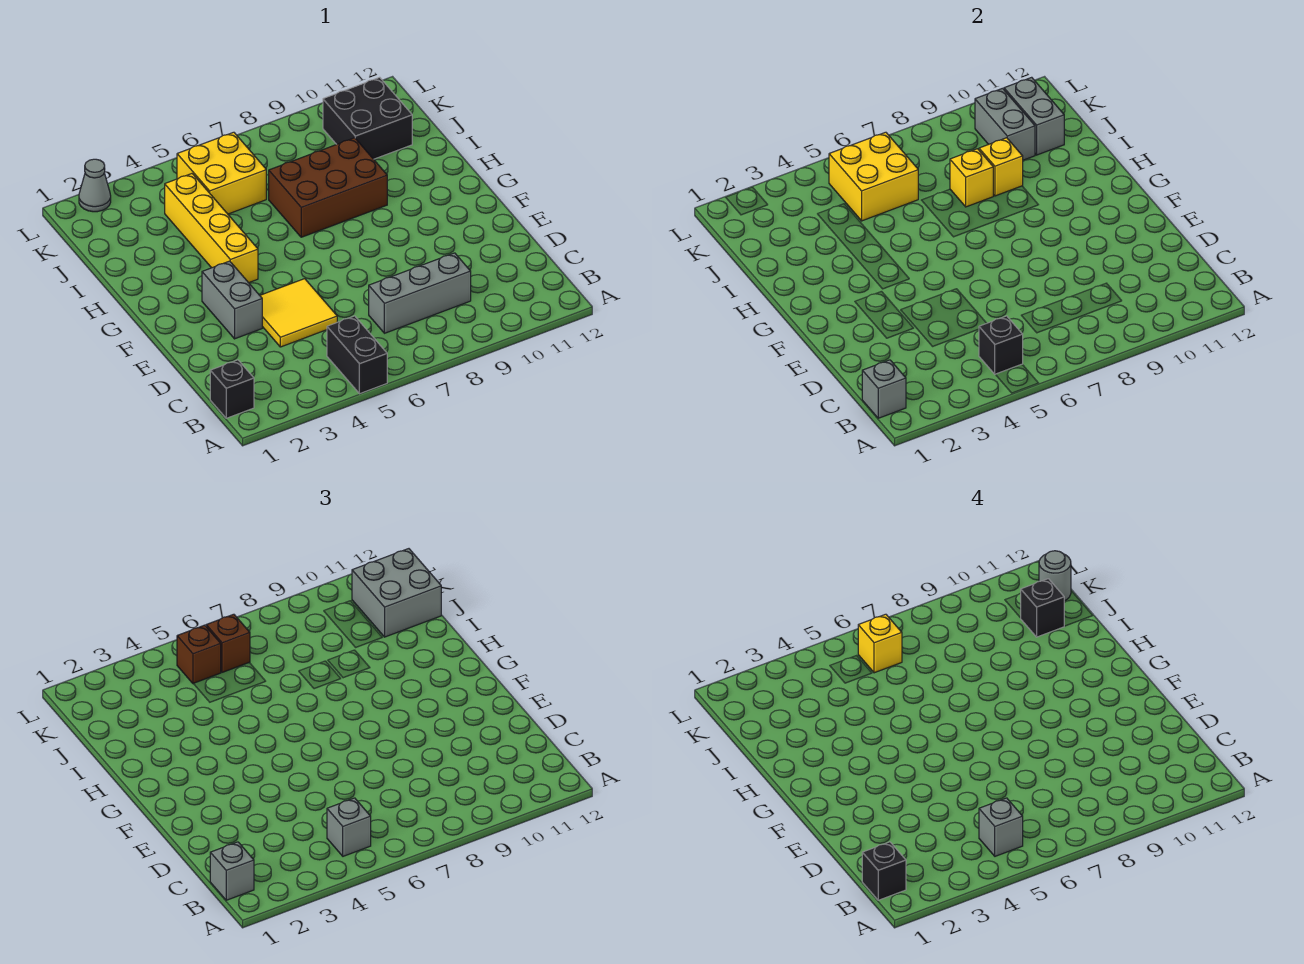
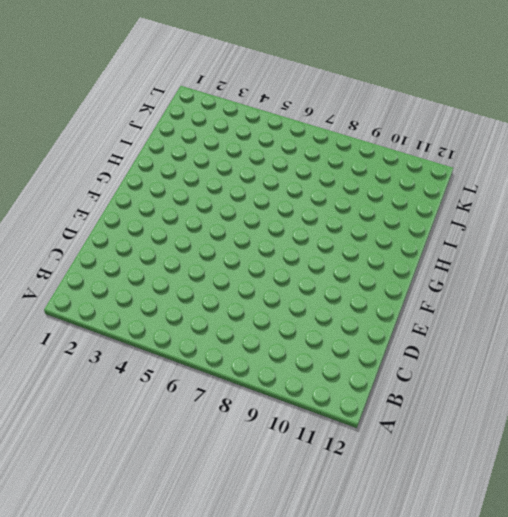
none -> black 1x2 brick [327,316,387,394]
none -> black 1x1 brick [210,360,254,418]
none -> grey 1x3 brick [369,253,471,333]

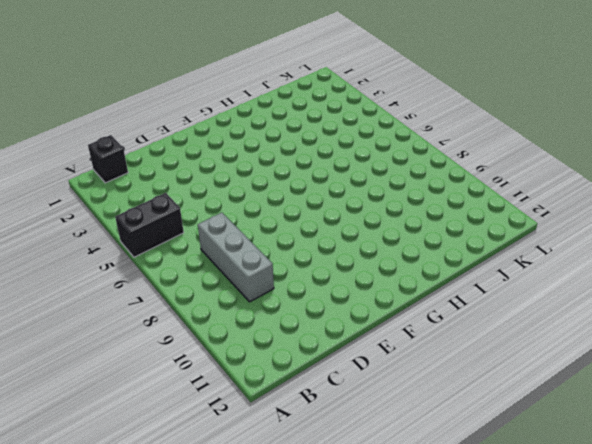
none -> yellow 2x2 tile [260,279,337,347]
none -> grey 1x2 brick [202,261,262,339]
none -> yellow 1x4 brick [165,174,258,283]

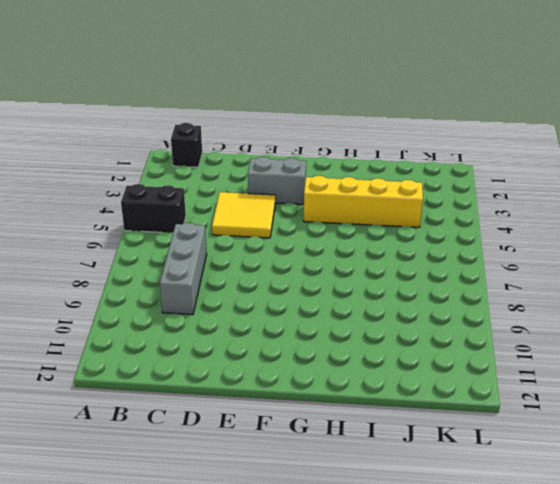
none -> brown 2x3 brick [269,138,387,237]
none -> yellow 2x2 brick [177,132,266,214]
none -> black 2x2 brick [323,77,412,159]

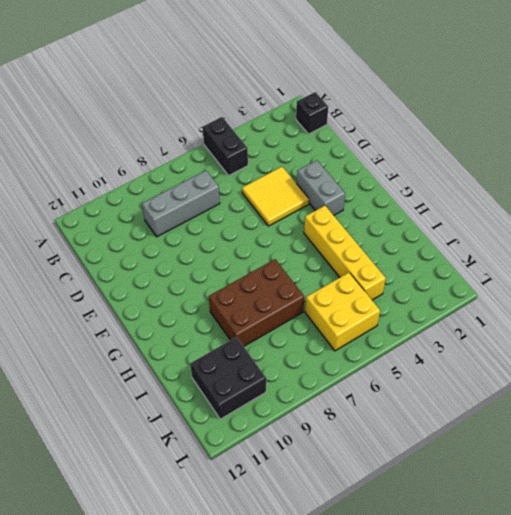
none -> grey 1x1 cone [79,159,111,212]
none -> grey 1x1 brick [862,360,906,418]
none -> black 1x1 brick [979,316,1023,374]

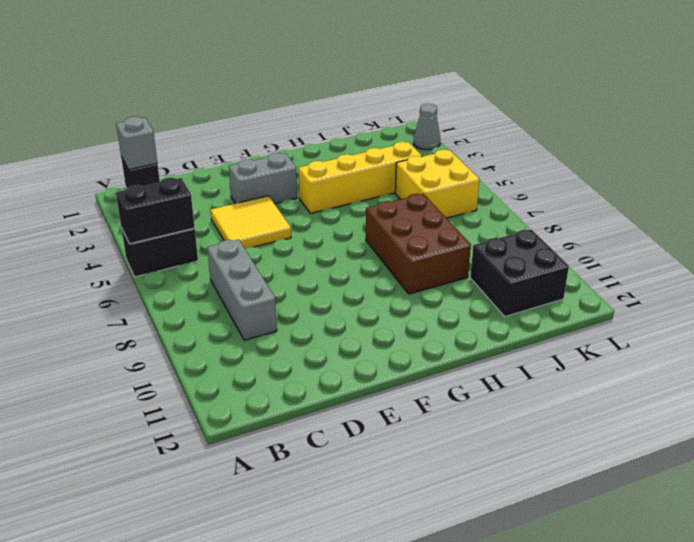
black 1x2 brick [116,178,195,244] -> black 1x1 brick [979,316,1023,374]
none -> yellow 1x1 brick [950,149,993,207]
none -> yellow 1x1 brick [979,138,1023,196]
none -> yellow 2x2 brick [829,132,918,221]

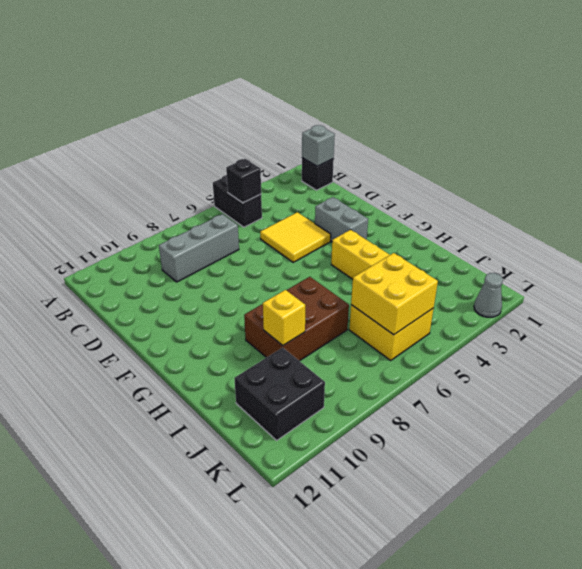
none -> yellow 1x1 brick [950,149,993,207]
none -> grey 1x2 brick [975,88,1035,160]
none -> grey 1x2 brick [1004,77,1064,155]

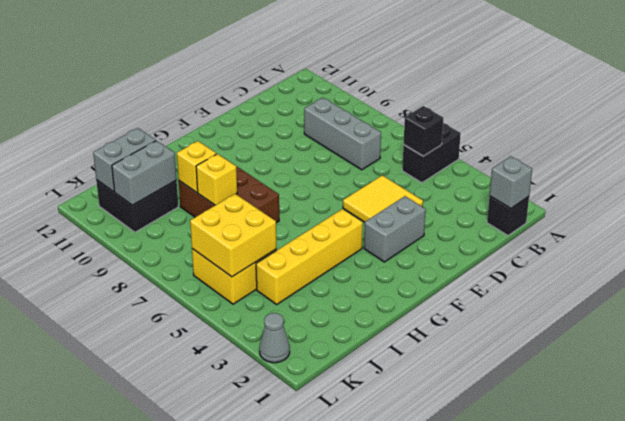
none -> grey 1x1 brick [210,842,254,900]
none -> grey 1x1 brick [327,798,371,856]
none -> grey 2x2 brick [352,549,441,637]

